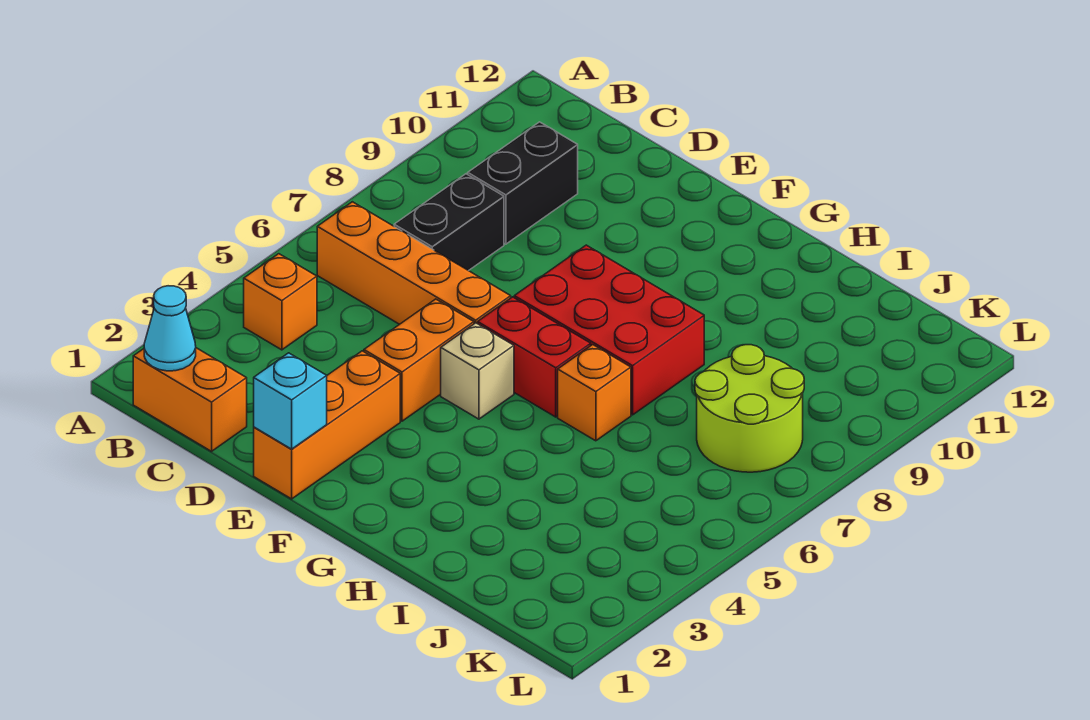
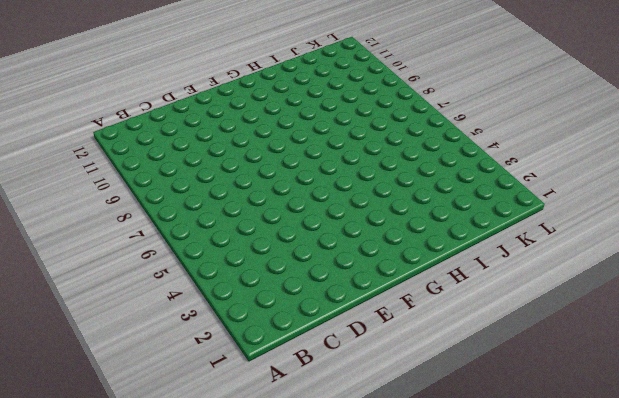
none -> orange 1x2 brick [133,348,247,451]
none -> orange 1x1 brick [244,254,317,350]
none -> orange 1x4 brick [317,202,511,324]

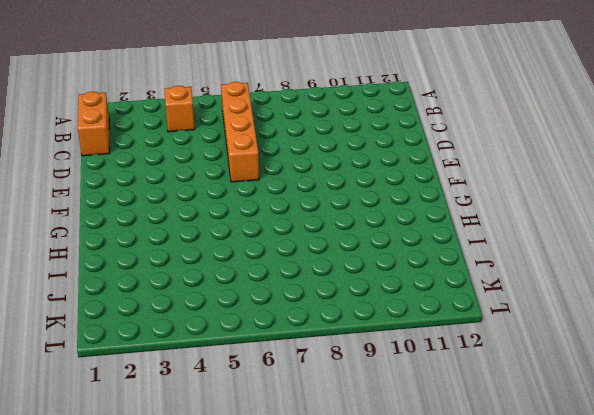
none -> black 1x2 brick [394,174,504,271]
none -> black 1x2 brick [468,122,578,244]
none -> orange 1x3 brick [254,351,400,499]

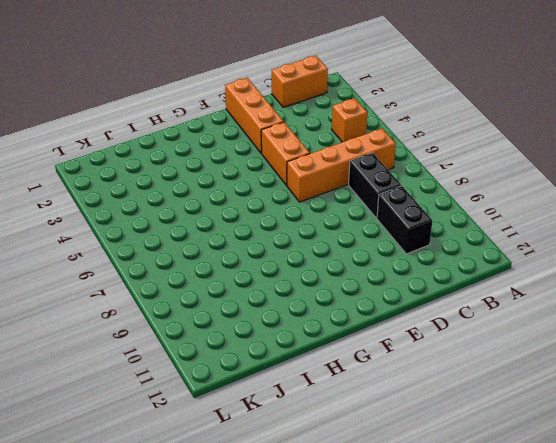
none -> tan 1x1 brick [441,323,514,419]
none -> red 1x2 brick [478,297,591,417]
none -> red 2x3 brick [514,245,704,415]

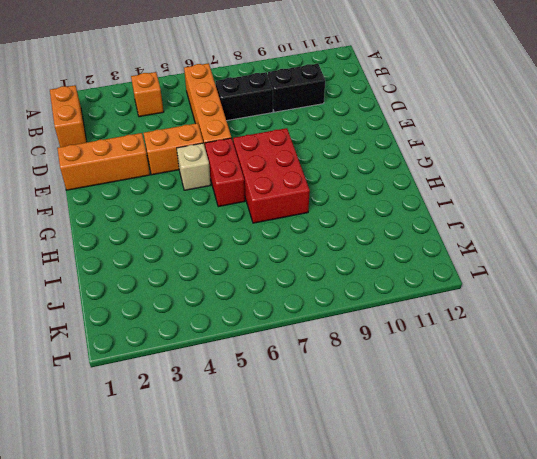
none -> orange 1x1 brick [558,345,631,441]
none -> lime 2x2 round brick [695,345,804,472]
none -> cyan 1x1 cone [144,286,196,371]

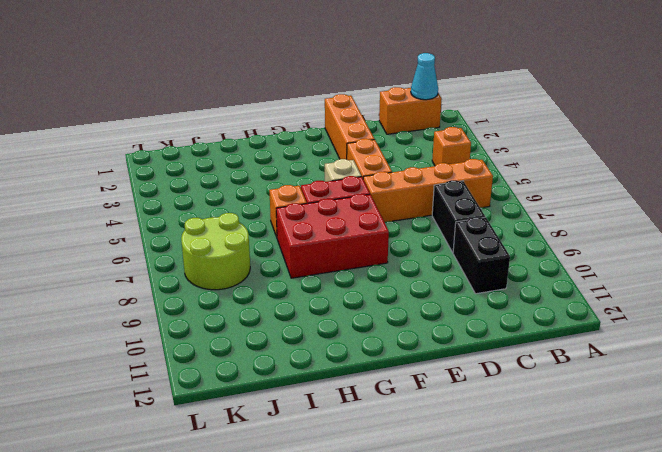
none -> cyan 1x1 brick [254,353,327,449]

